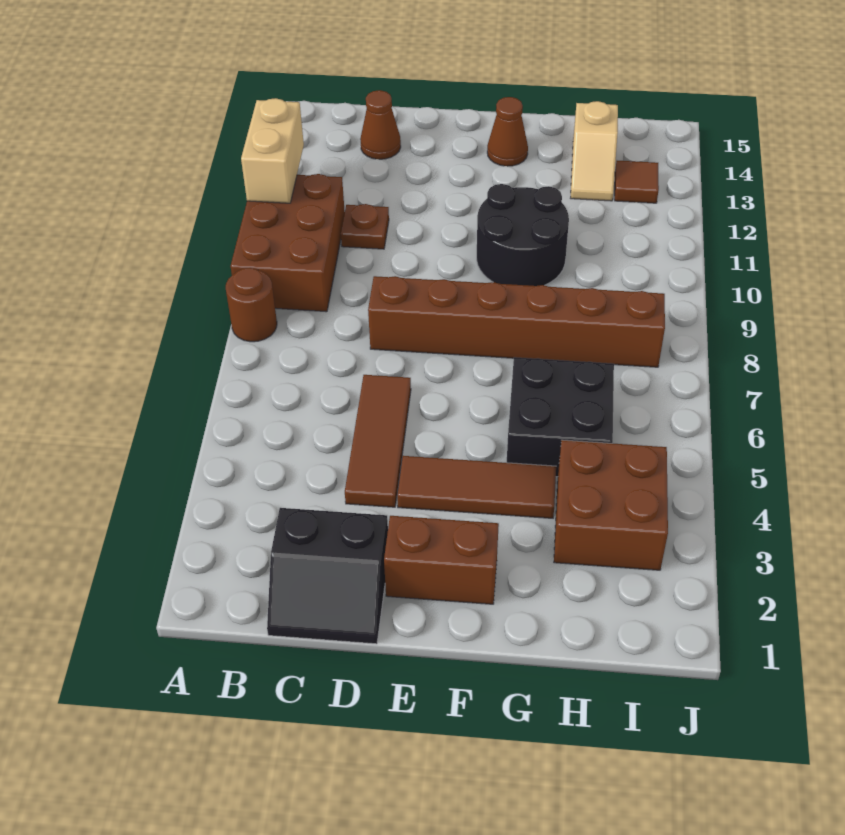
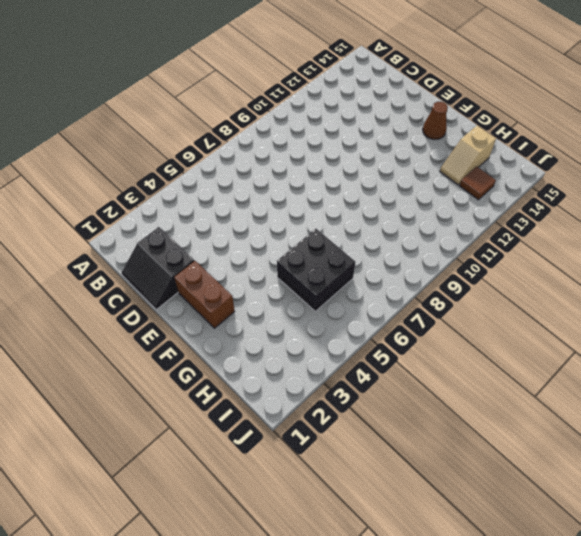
none -> brown 1x1 round brick [226,268,277,342]
none -> brown 2x3 brick [231,174,345,312]
none -> brown 1x1 plate [341,204,389,249]

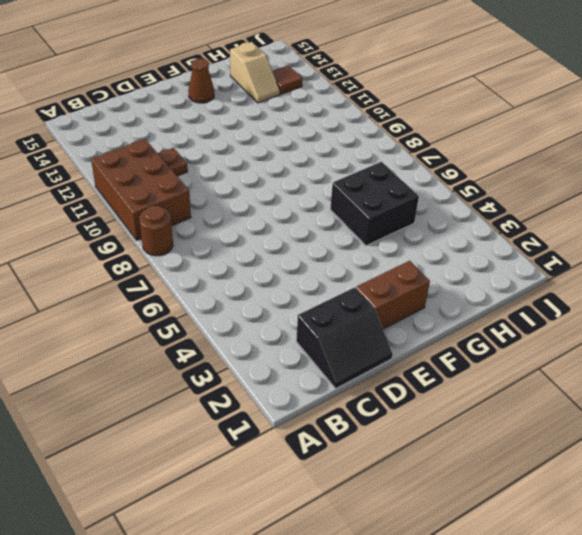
none -> brown 1x1 cone [360,90,401,159]
none -> brown 1x3 tile [345,375,411,507]
none -> brown 1x6 brick [368,276,665,367]

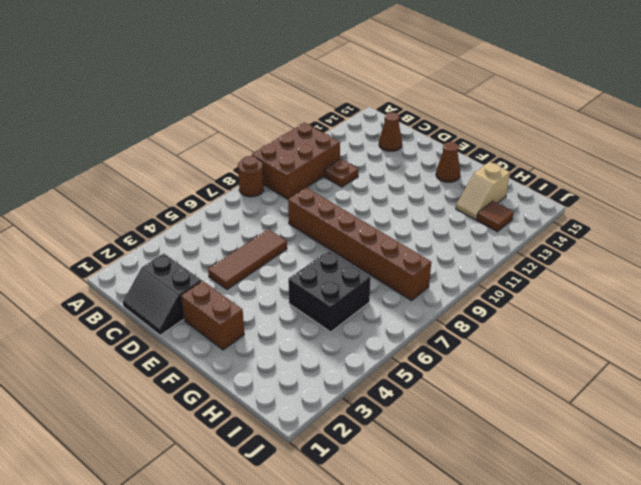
none -> brown 1x3 tile [397,456,556,518]
none -> black 2x2 round brick [477,184,569,286]
none -> brown 2x2 brick [554,440,668,570]

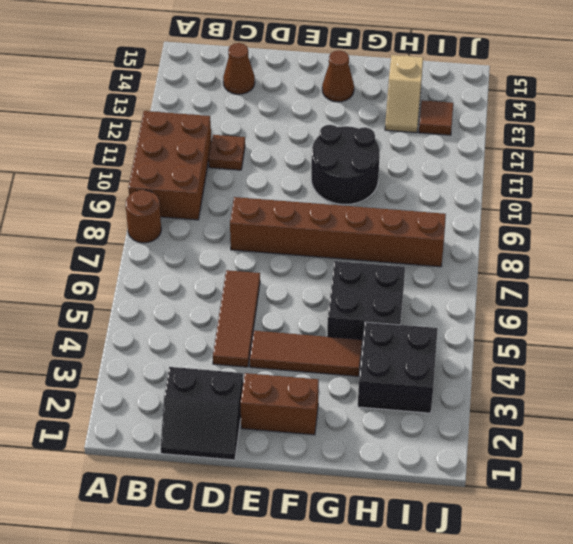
black 2x2 brick [358,322,438,413] -> brown 2x2 brick [554,440,668,570]
none -> tan 1x2 brick [241,98,304,203]

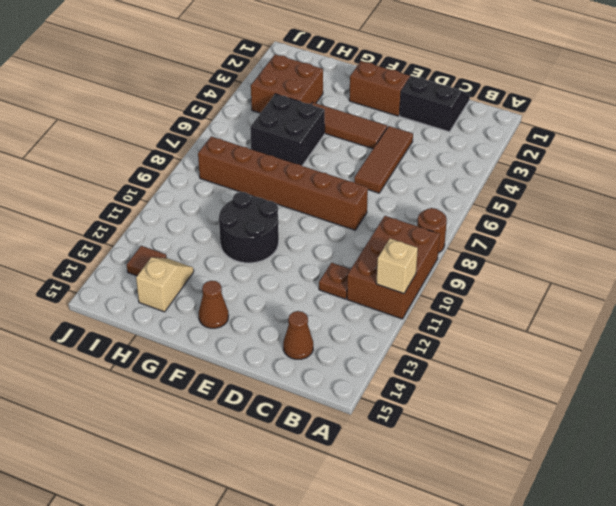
tan 1x1 brick [376,239,418,294] -> tan 1x2 brick [241,98,304,203]

